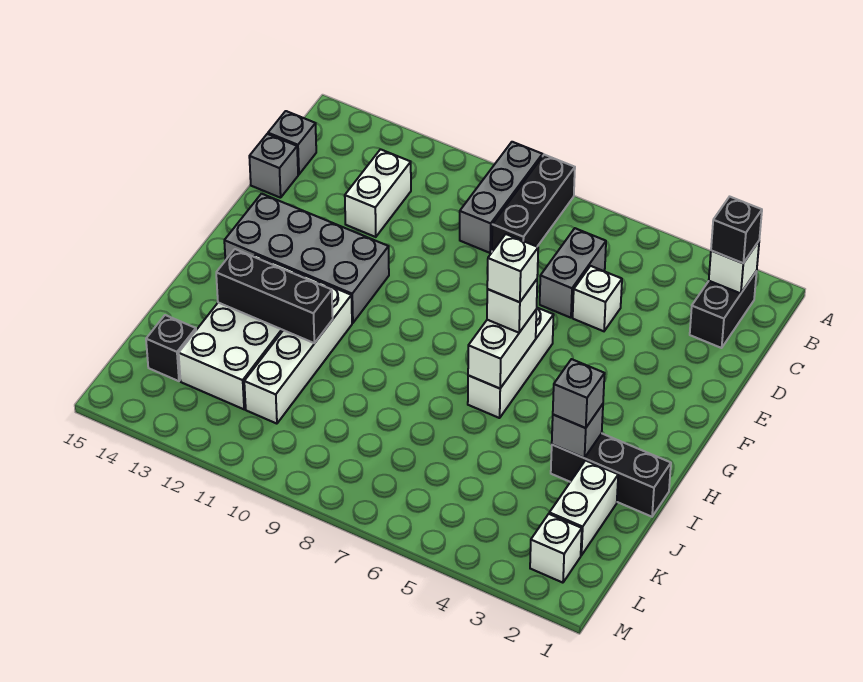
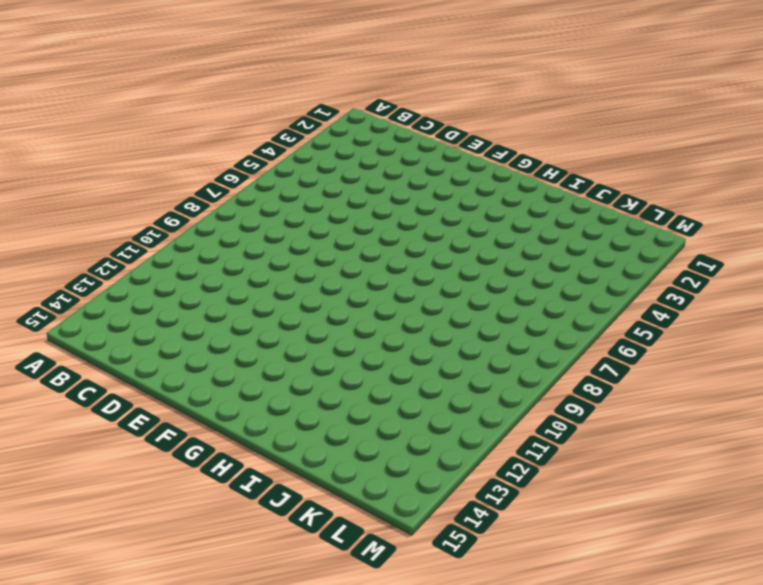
none -> black 1x3 brick [492,155,575,252]
none -> grey 1x3 brick [460,142,542,253]
none -> black 1x2 brick [690,271,757,348]

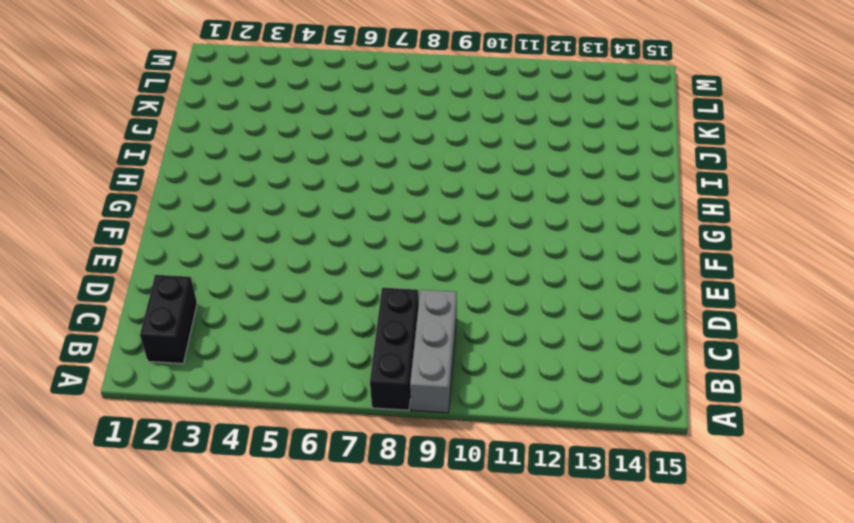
none -> grey 1x2 brick [540,228,606,318]
none -> white 1x2 brick [345,149,411,237]
none -> grey 1x1 brick [268,111,316,174]

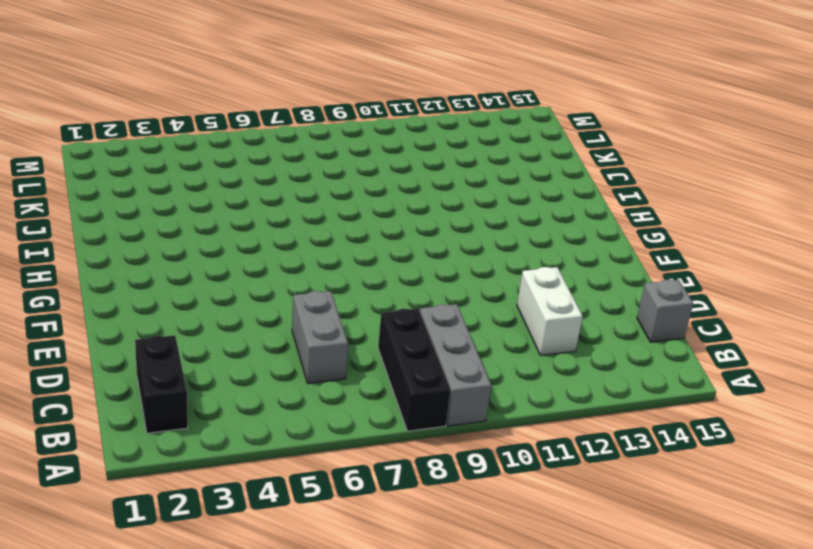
none -> white 1x1 brick [573,266,622,331]
none -> grey 1x1 brick [249,134,298,198]
none -> white 1x3 brick [468,308,554,418]

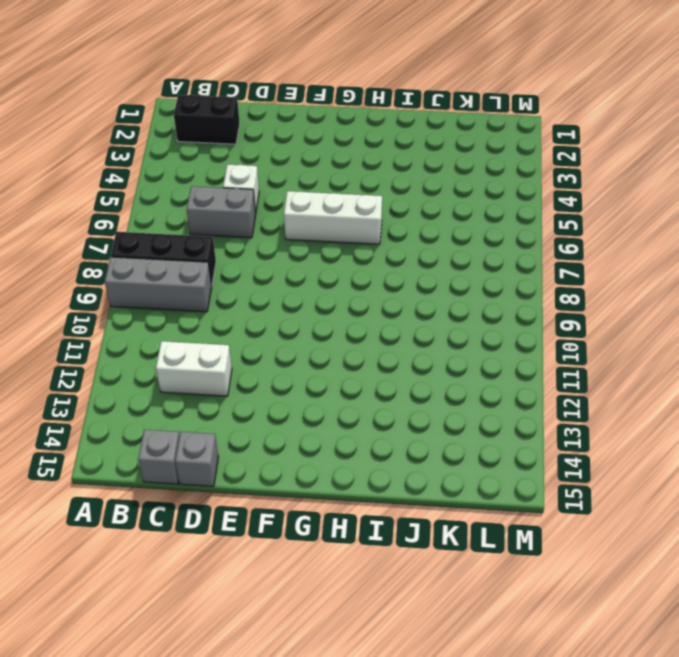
none -> grey 2x4 brick [224,194,389,323]
none -> white 1x4 brick [244,282,352,424]
none -> white 2x4 brick [179,255,319,409]

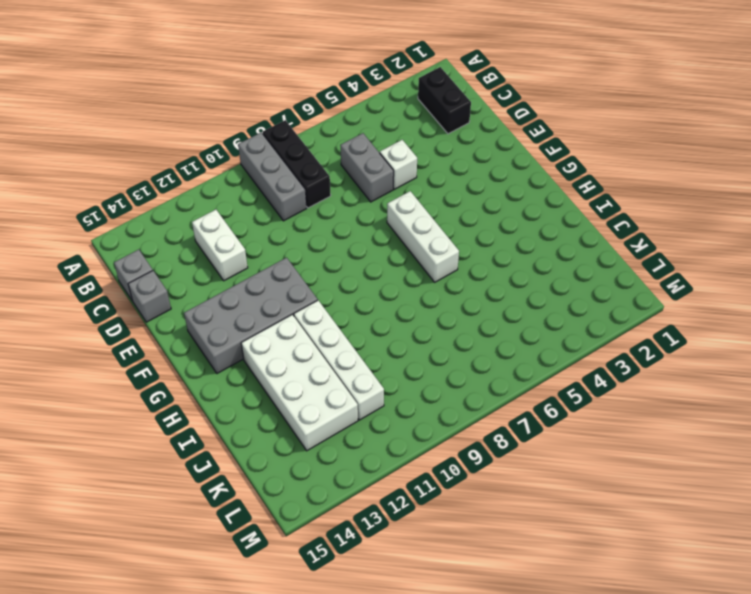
none -> black 1x3 brick [551,433,671,517]
none -> white 1x2 brick [549,461,618,555]
none -> black 1x1 brick [146,315,196,381]

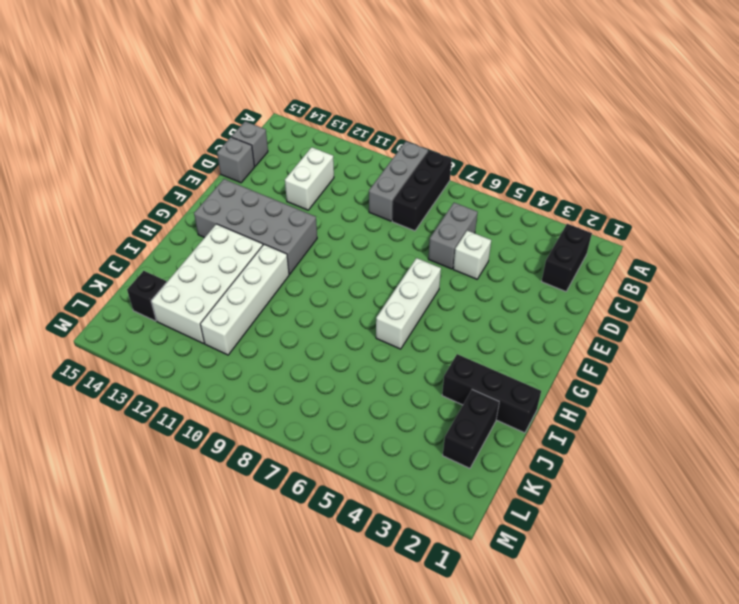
black 1x2 brick [443,390,499,468] -> white 1x2 brick [549,461,618,555]
none -> white 1x1 brick [530,514,582,583]
none -> white 1x1 brick [709,241,759,293]
none -> white 1x2 brick [468,309,537,388]

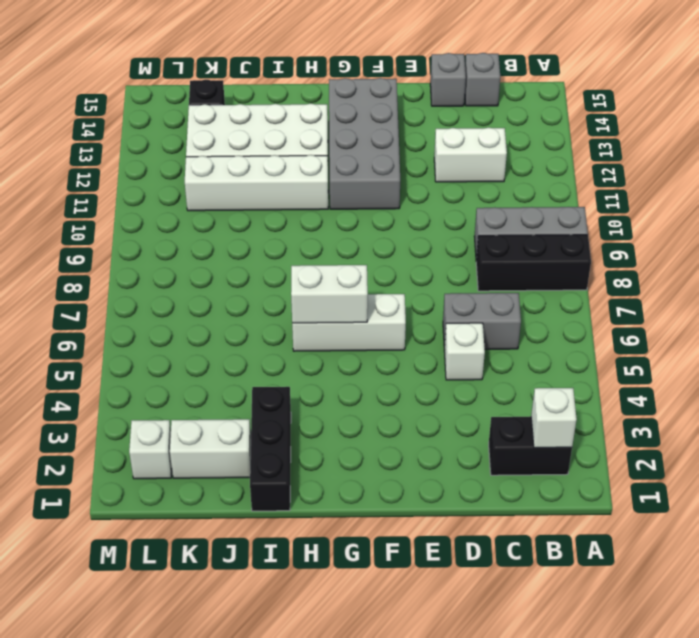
none -> grey 1x1 brick [552,404,603,458]
none -> black 1x3 brick [216,249,333,343]
none -> black 1x1 brick [711,197,762,263]

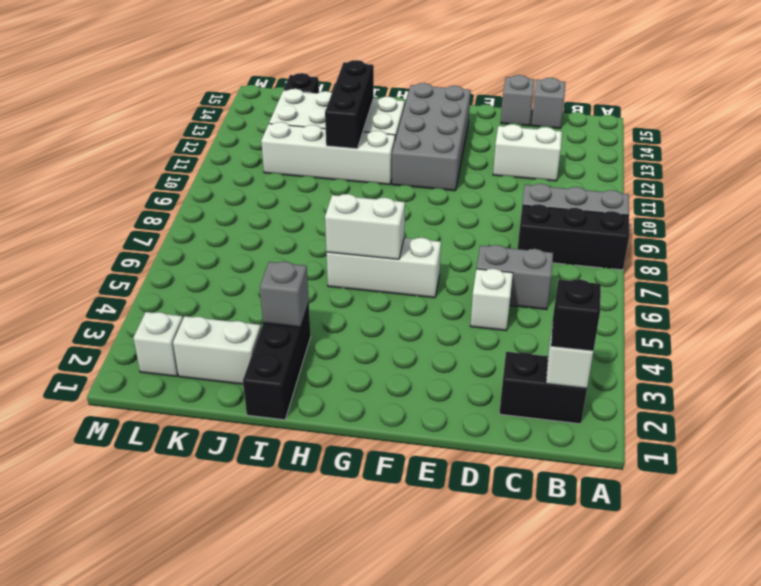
none -> white 1x1 brick [487,279,537,333]
none -> grey 1x1 brick [553,359,605,428]
none -> white 1x1 brick [487,234,538,302]

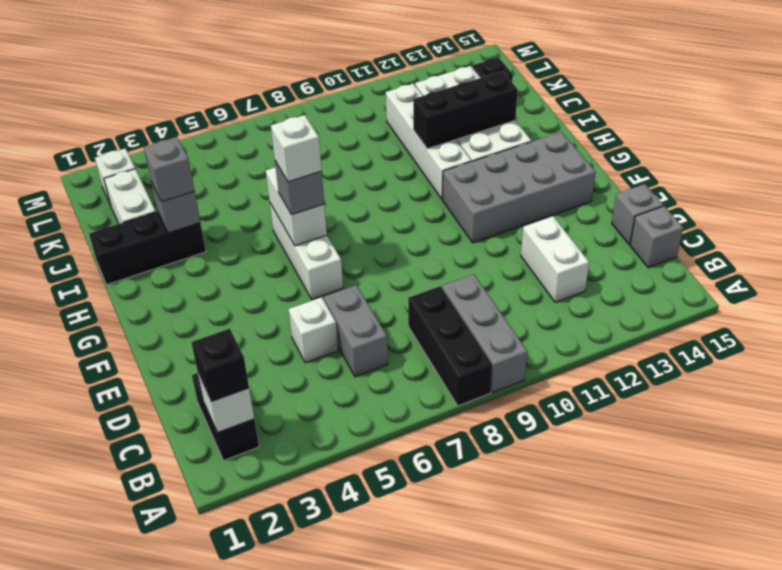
grey 1x1 brick [275,161,324,215] -> white 1x1 brick [487,279,537,333]

